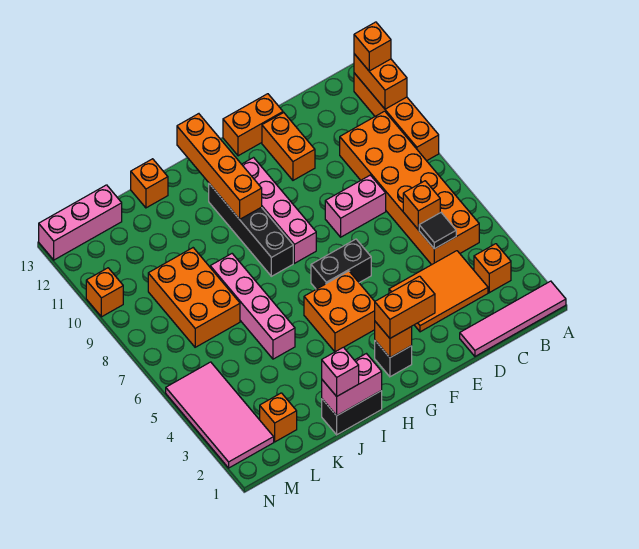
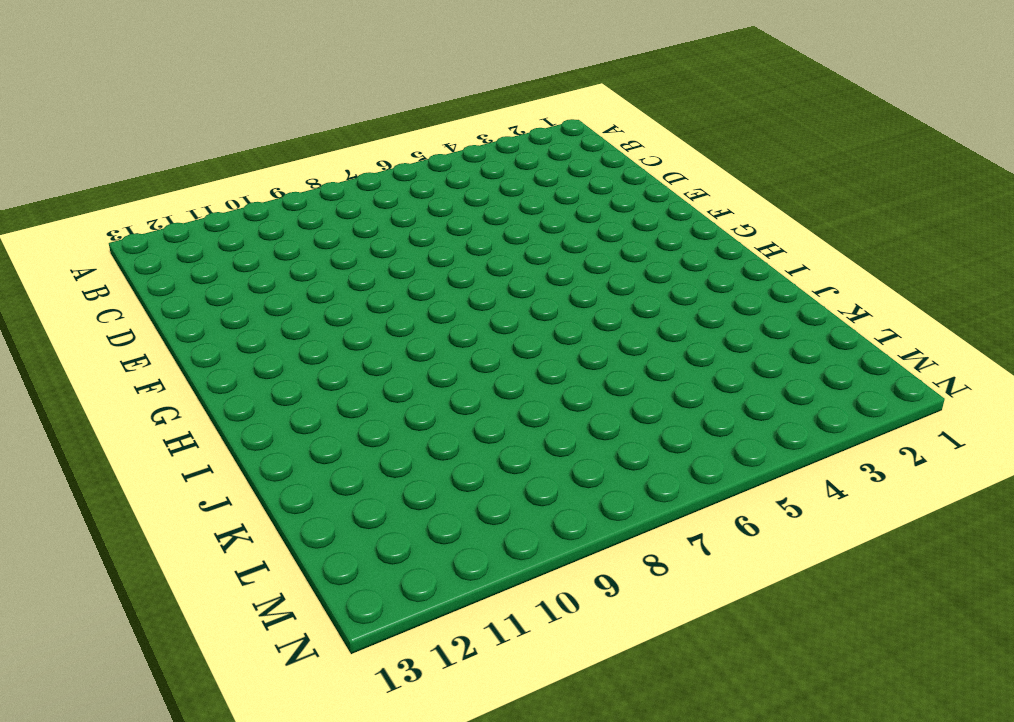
none -> pink 1x4 tile [460,281,566,356]
none -> orange 1x4 brick [354,73,439,161]
none -> orange 1x1 brick [474,244,511,293]
none -> orange 2x6 brick [340,111,479,265]

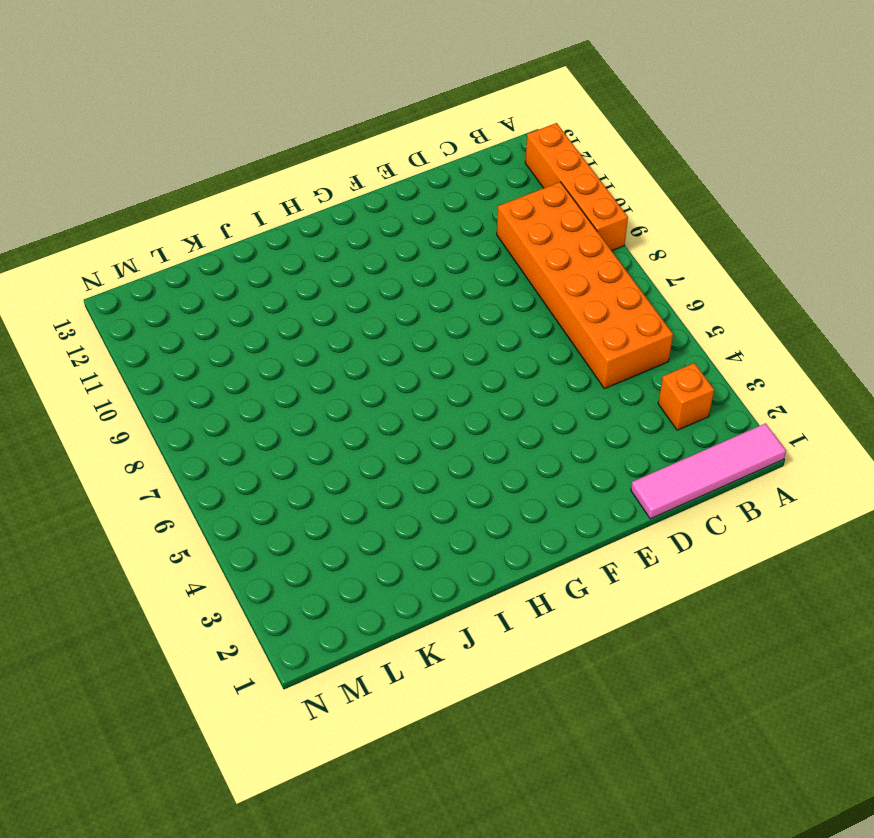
none -> orange 2x3 tile [389,251,488,332]
none -> pink 1x2 brick [325,175,386,237]
none -> orange 1x2 brick [262,113,315,180]
none -> orange 1x2 brick [223,94,283,156]

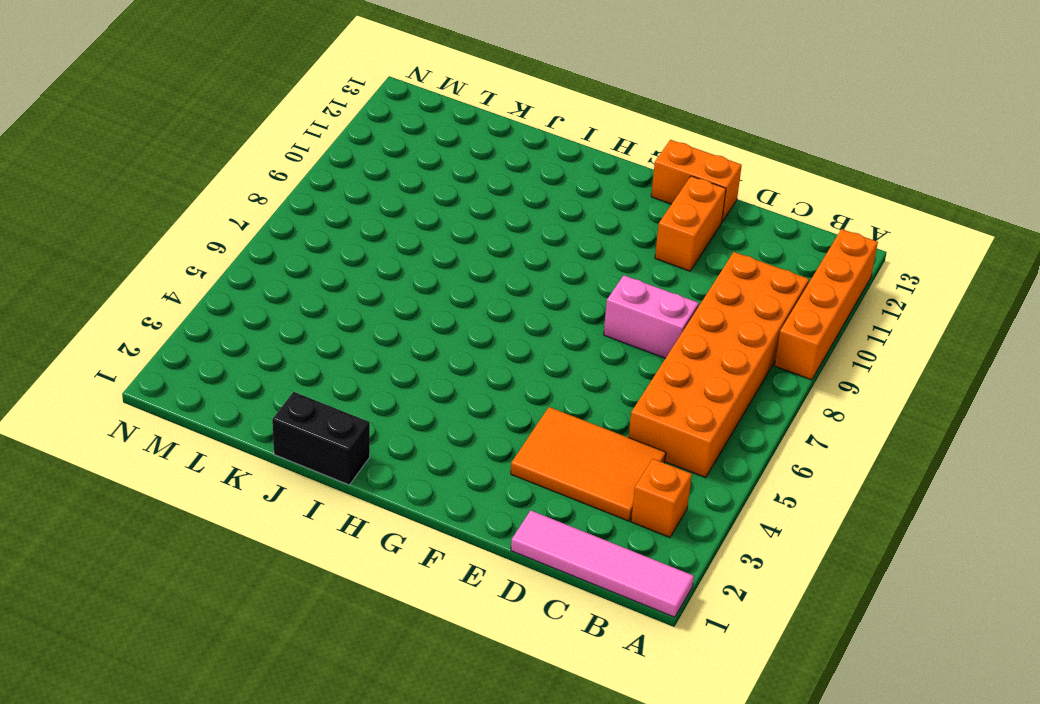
none -> black 1x2 brick [311,239,371,289]
none -> black 1x1 brick [375,341,412,377]
none -> orange 2x2 brick [304,271,375,352]
none -> pink 1x4 brick [242,158,316,263]

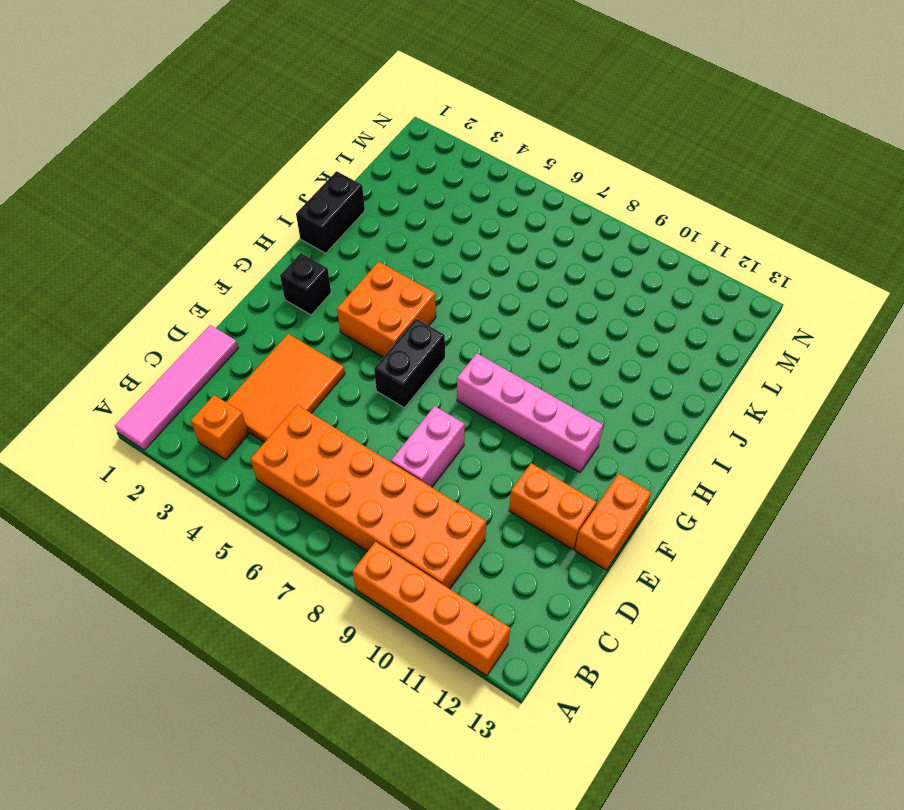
none -> black 1x4 brick [209,184,293,276]
none -> pink 1x4 brick [210,254,295,359]
none -> orange 1x1 brick [131,159,168,208]
none -> orange 2x3 brick [148,248,240,347]

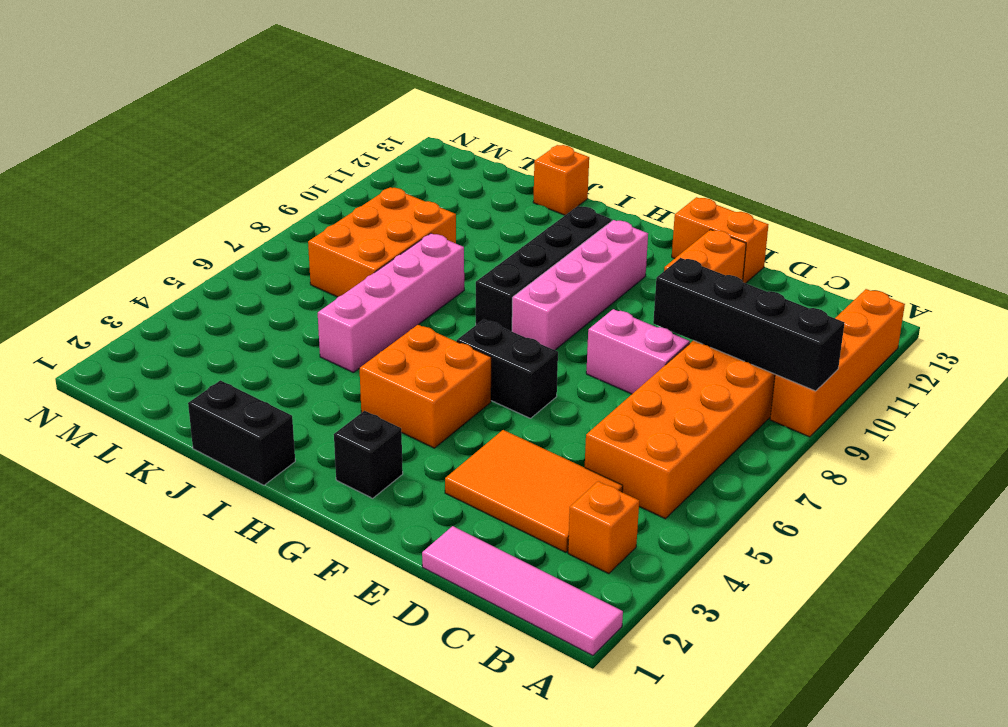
black 1x4 brick [653,258,844,391] -> none
none -> orange 1x1 brick [260,393,297,442]
none -> pink 1x3 brick [39,185,122,260]
none -> pink 2x4 tile [166,362,274,468]
none -> orange 1x1 brick [86,268,123,317]

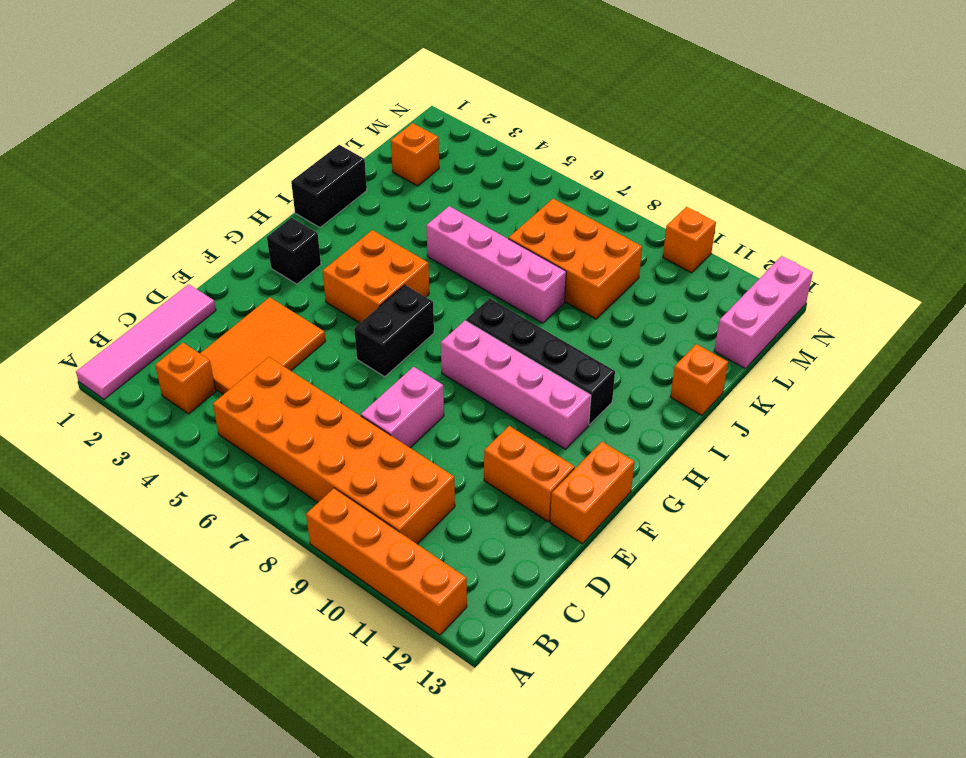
none -> pink 2x4 tile [166,362,274,468]
none -> orange 1x2 brick [354,54,407,109]
none -> black 1x1 tile [419,213,456,249]
none -> orange 1x1 brick [403,181,440,230]

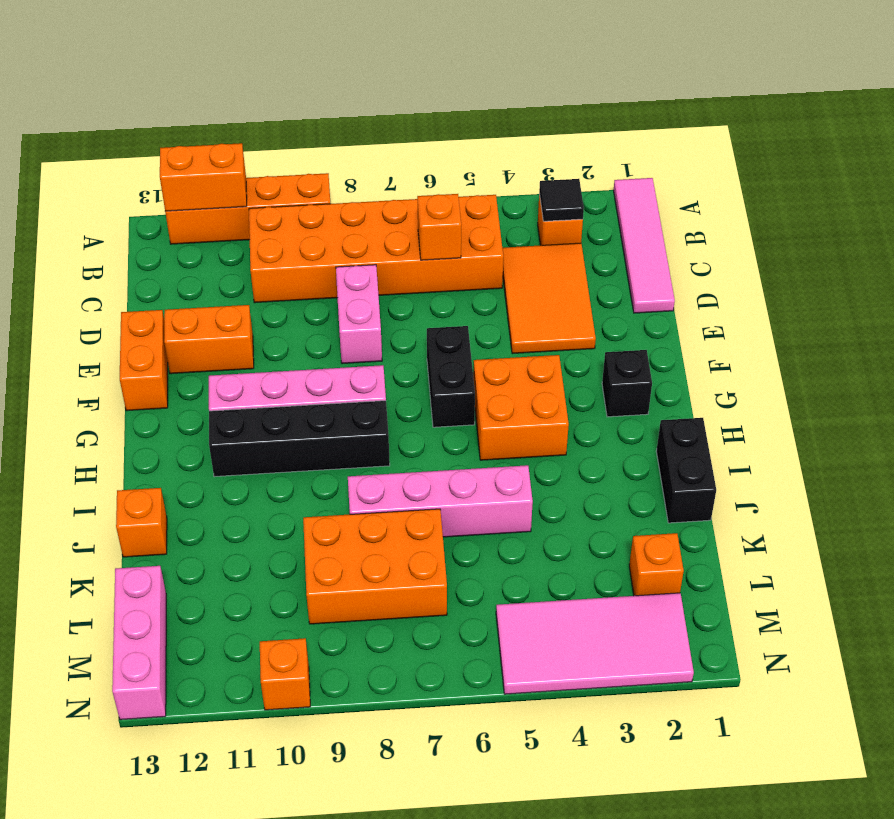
black 1x1 tile [539,179,584,221] -> black 1x1 tile moved to [419,213,456,249]
none -> orange 1x1 brick [375,322,412,357]
none -> orange 1x4 brick [177,114,262,219]
none -> pink 1x2 brick [322,354,382,416]
none -> orange 1x1 brick [354,22,391,71]

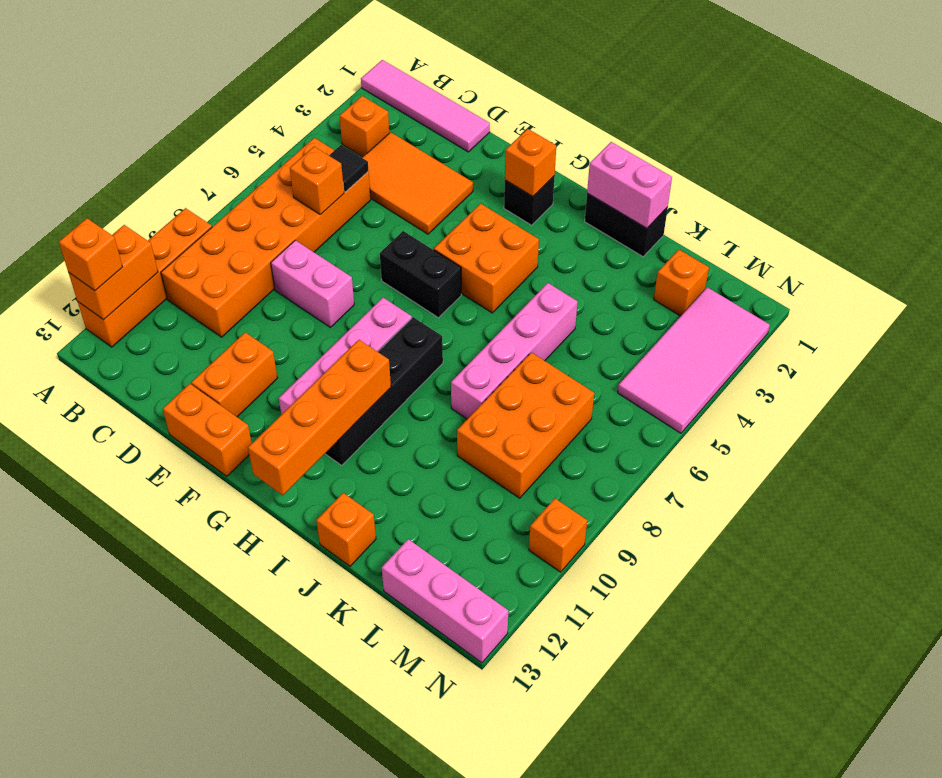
none -> orange 1x2 brick [375,276,435,338]
none -> pink 1x1 brick [322,347,359,396]

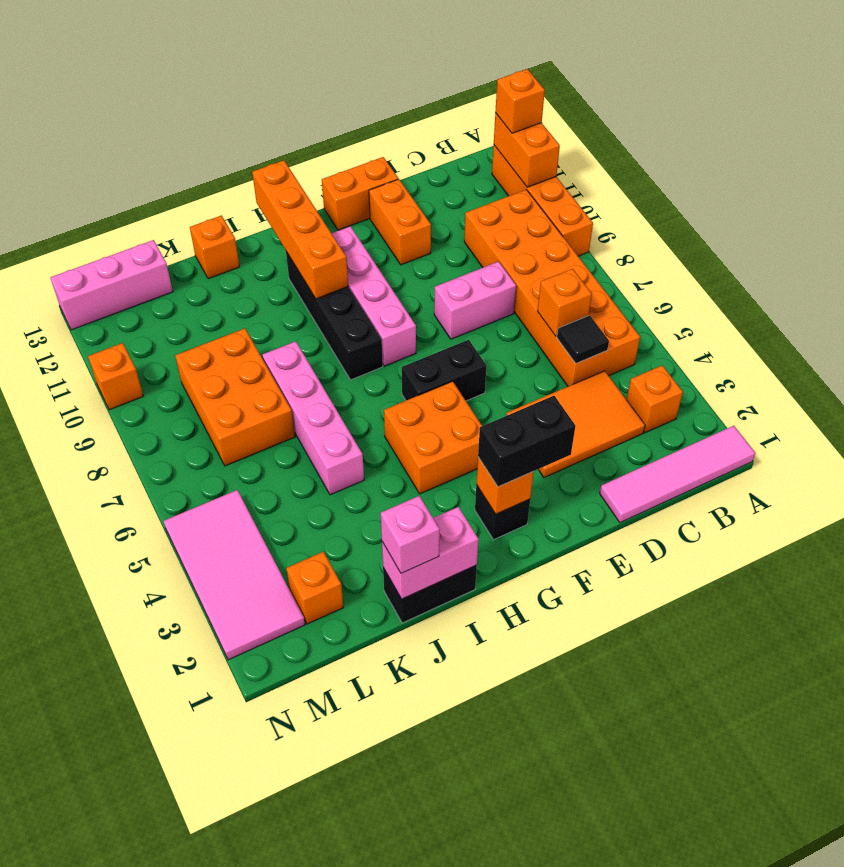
black 1x2 brick [478,396,575,487] -> orange 1x2 brick [375,276,435,338]

